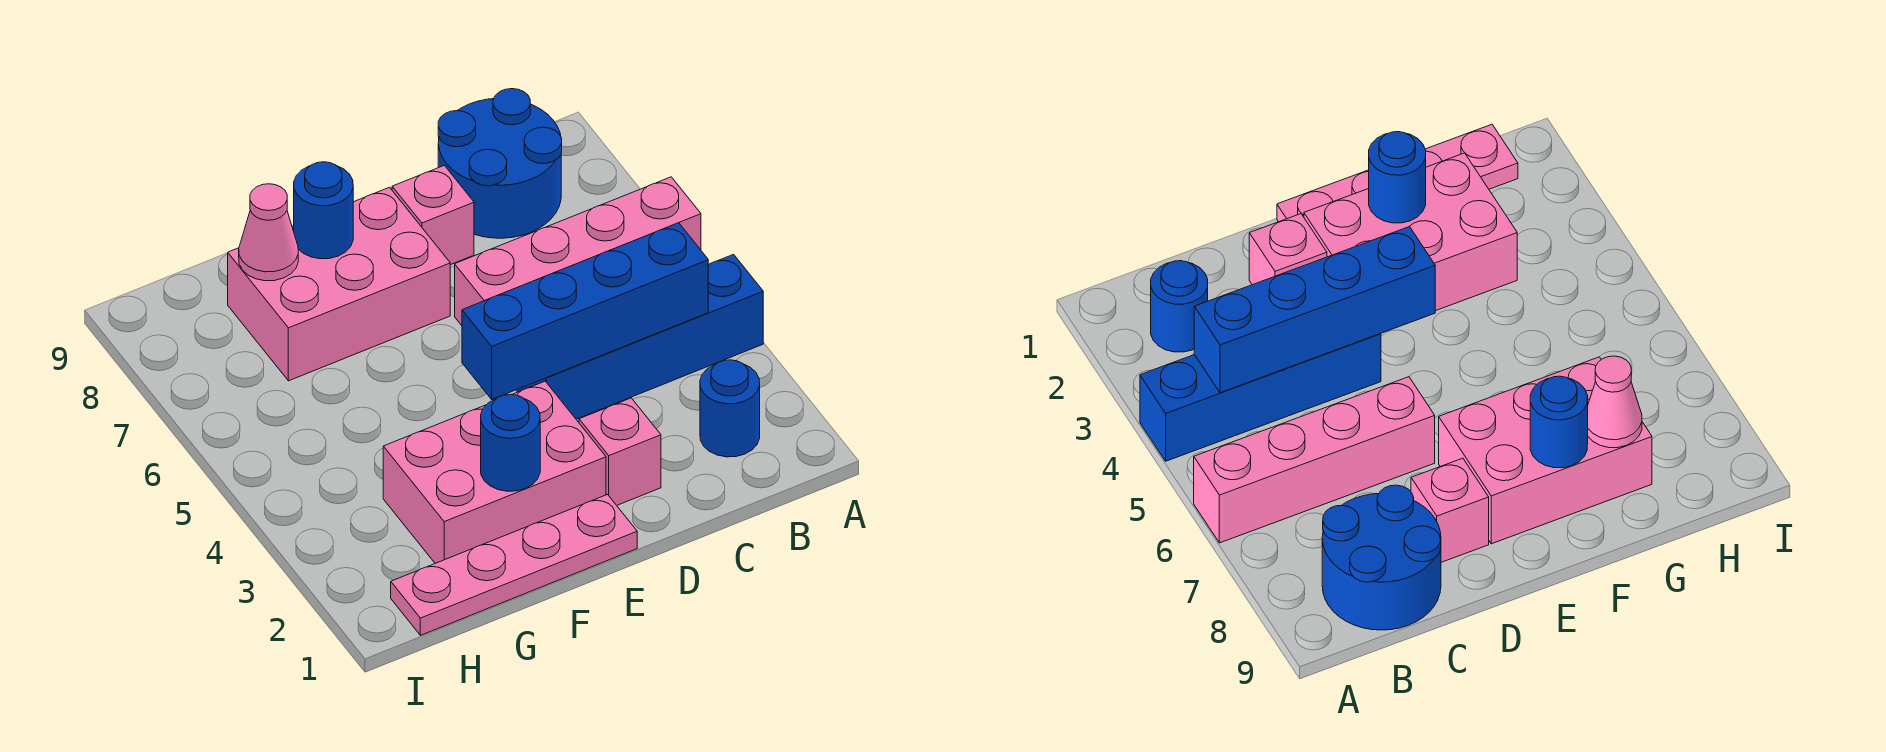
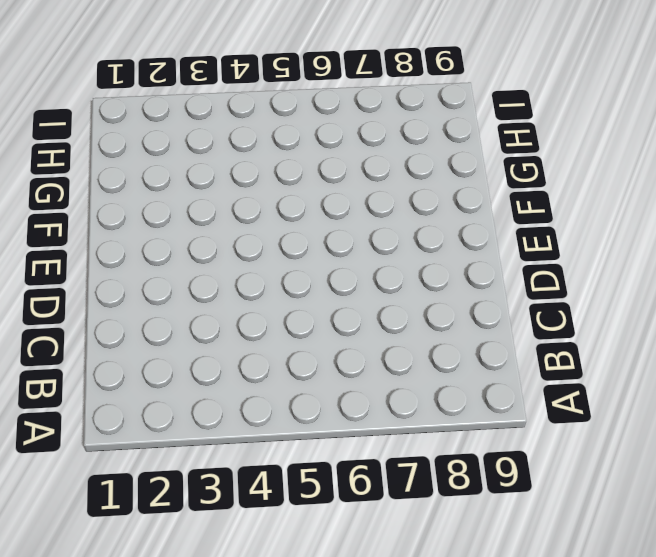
none -> blue 1x4 brick [517,255,763,419]
none -> pink 1x4 brick [455,177,701,325]
none -> blue 1x1 round brick [700,360,760,457]

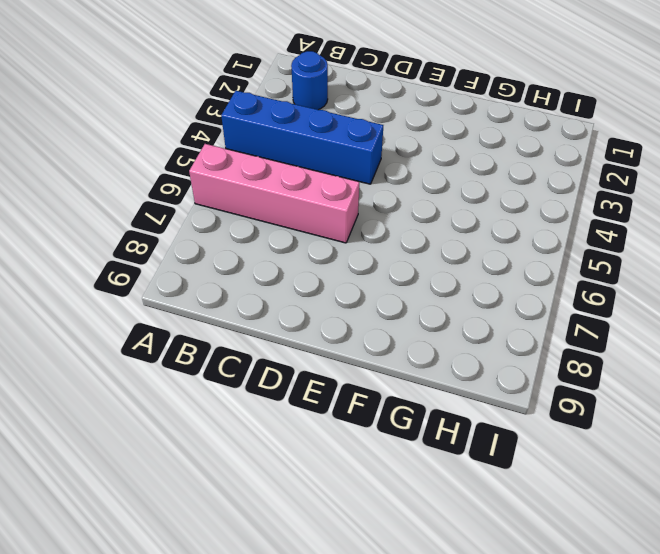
none -> blue 2x2 round brick [438,89,562,238]
none -> pink 1x1 brick [579,398,661,505]
none -> pink 1x1 brick [392,165,474,265]

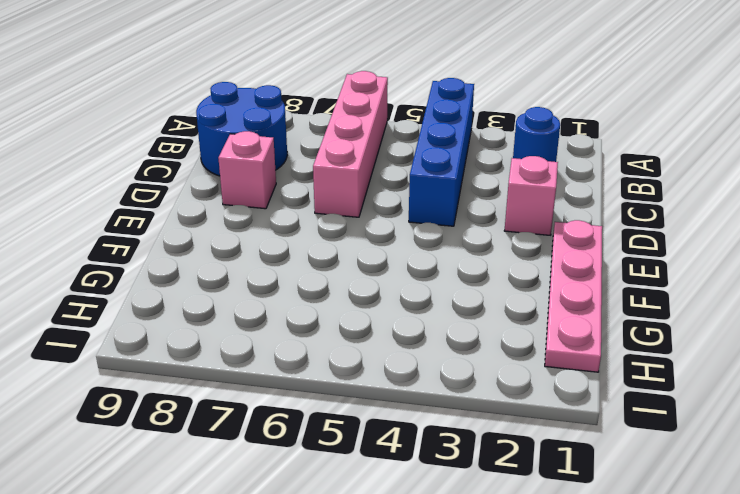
none -> pink 2x3 brick [383,381,606,563]
none -> pink 2x3 brick [228,187,450,381]
none -> blue 1x4 brick [462,223,708,399]

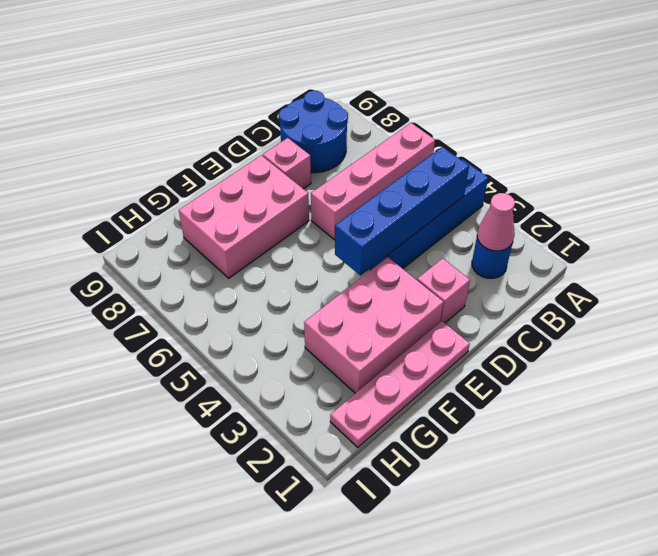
pink 1x1 cone [477,193,515,251] -> pink 1x1 cone moved to [239,184,298,281]
none -> blue 1x1 round brick [481,394,540,491]
none -> blue 1x1 round brick [294,162,353,259]

